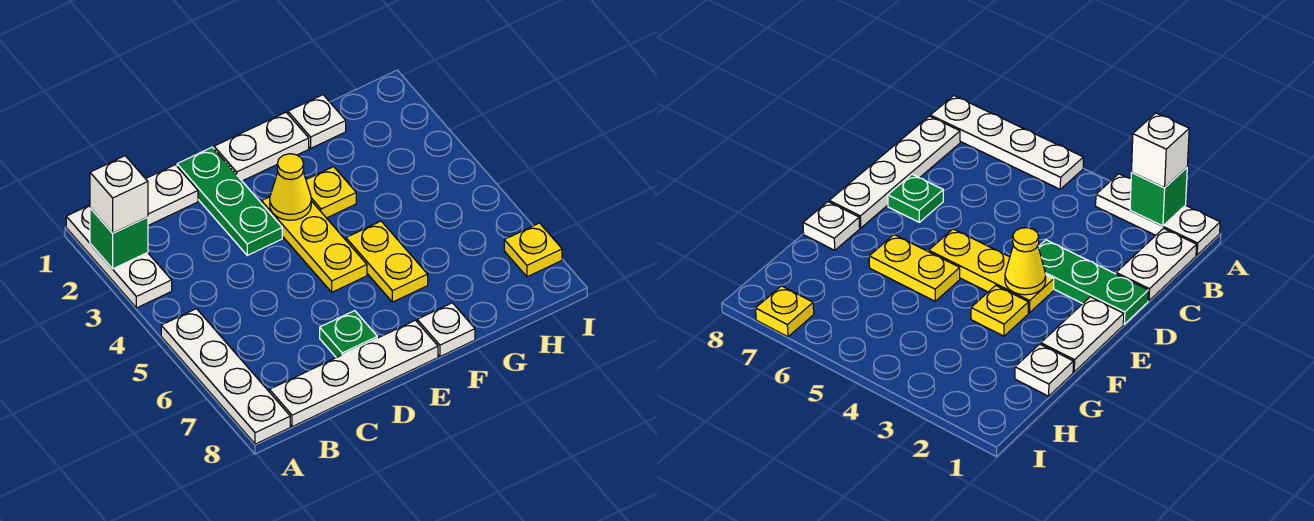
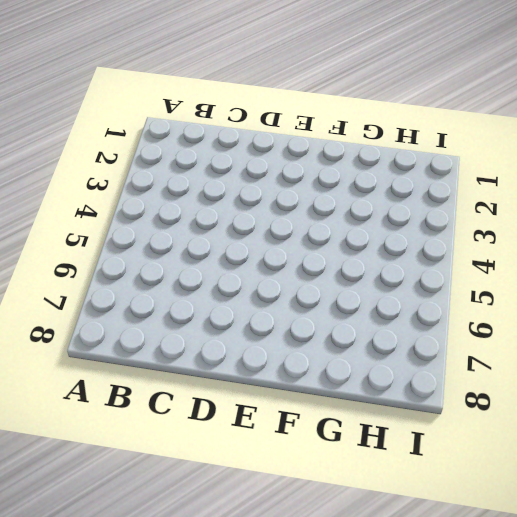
none -> white 1x3 plate [66,205,172,308]
none -> white 1x4 plate [161,309,290,444]
none -> white 1x2 plate [146,165,198,225]

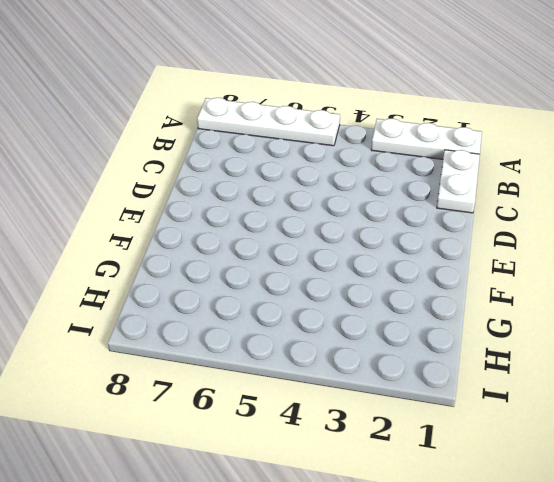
none -> white 1x4 plate [269,320,438,427]
none -> green 1x3 plate [177,147,282,255]
none -> green 1x1 plate [320,311,377,358]

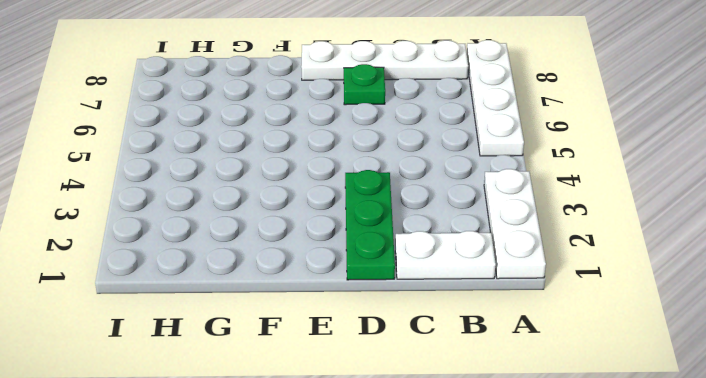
none -> white 1x2 plate [214,112,309,181]
none -> yellow 1x3 plate [262,197,367,292]
none -> yellow 1x1 plate [306,167,356,218]

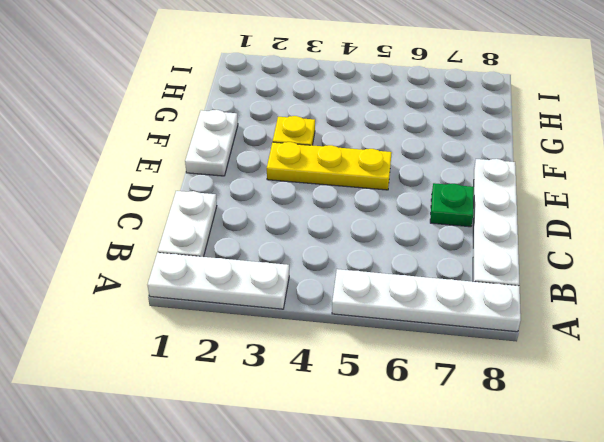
none -> green 1x3 plate [177,147,282,255]
none -> yellow 1x2 plate [346,221,428,302]
none -> white 1x1 plate [417,303,475,356]

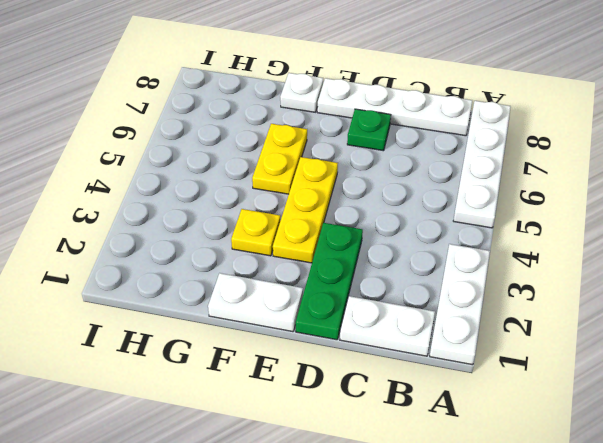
none -> white 1x1 plate [288,95,346,148]
none -> yellow 1x1 plate [504,223,562,277]
none -> green 1x1 brick [90,208,148,269]

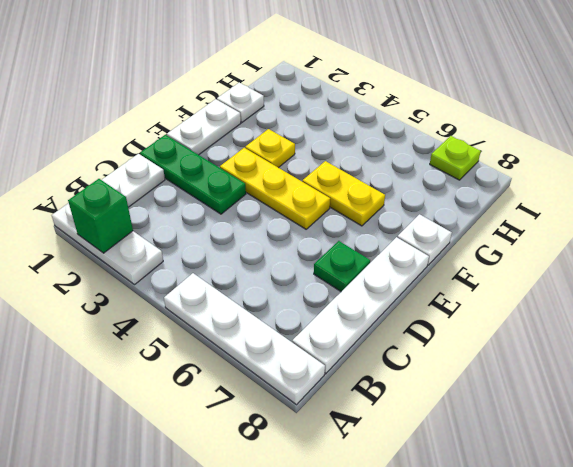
lime 1x1 plate [430,136,481,180] -> yellow 1x1 plate [504,223,562,277]
none -> yellow 1x1 cone [270,154,311,220]
none -> white 1x1 brick [90,156,148,233]

